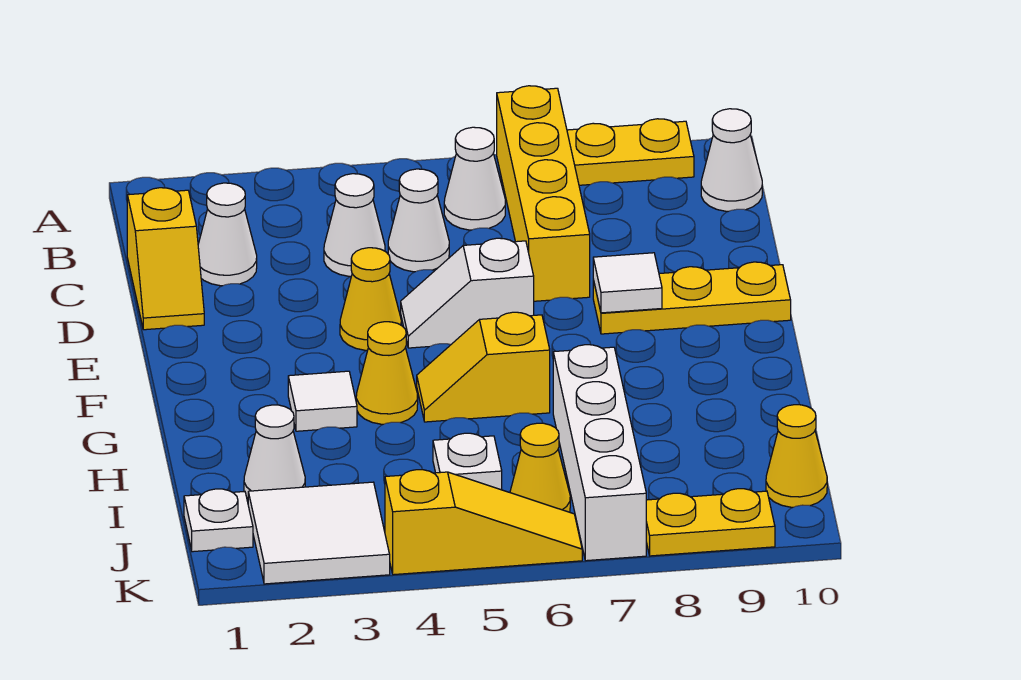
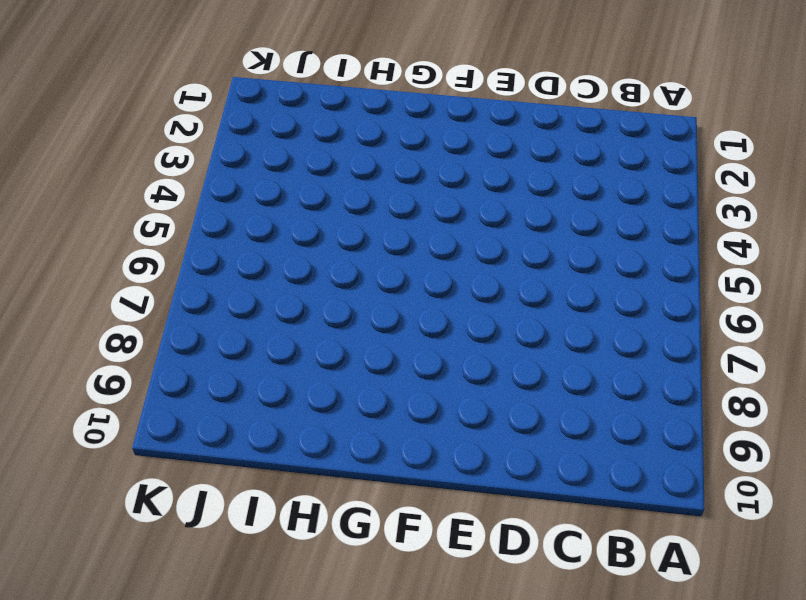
none -> yellow 1x4 brick [497,86,590,301]
none -> yellow 1x2 plate [567,119,694,185]
none -> white 1x1 cone [444,127,505,230]

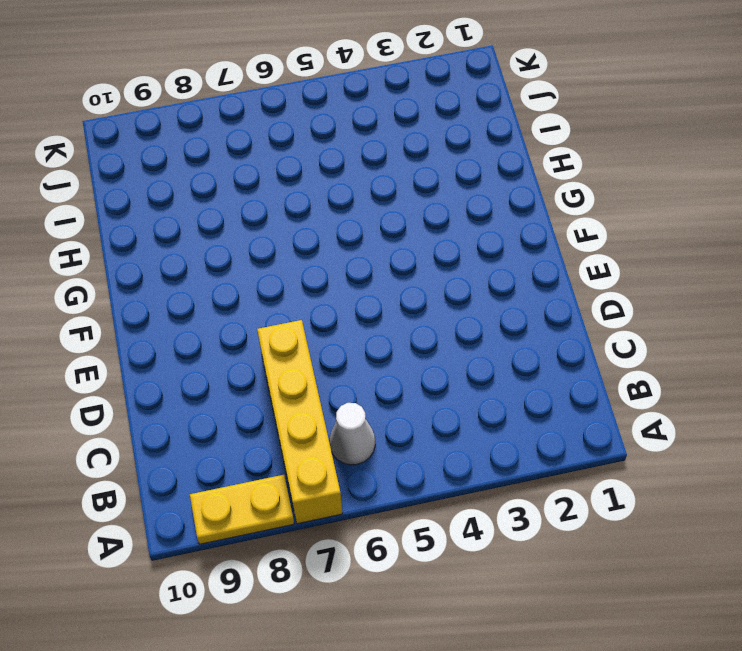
none -> white 1x1 cone [701,109,762,211]
none -> yellow 1x2 slope [127,188,204,330]
none -> white 1x1 cone [198,183,257,286]

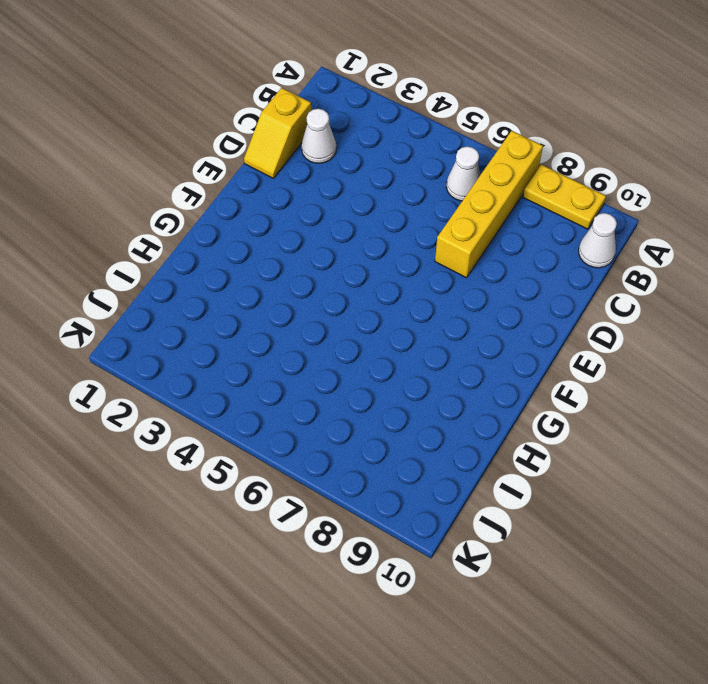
none -> white 1x1 cone [324,174,385,276]
none -> white 1x1 cone [388,169,449,272]
none -> yellow 1x1 cone [340,248,401,350]

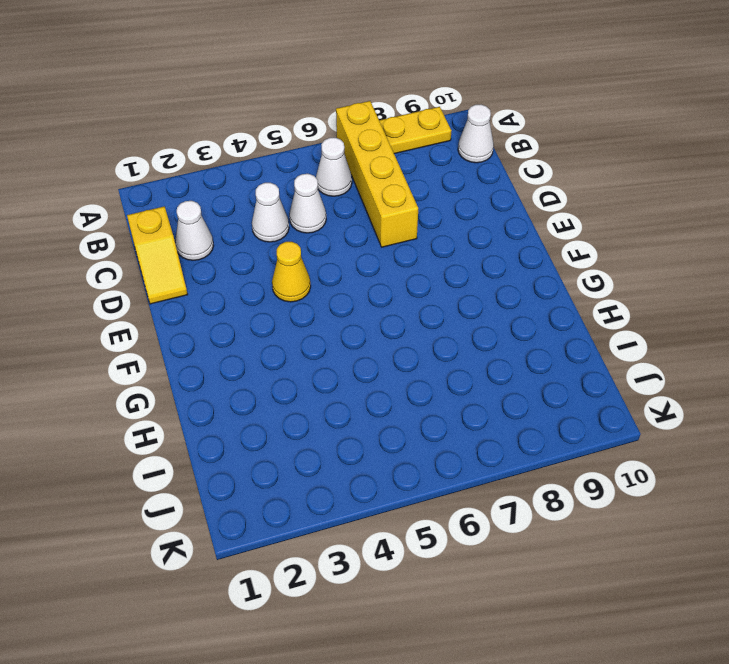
none -> white 1x2 slope [401,238,534,348]
none -> yellow 1x3 plate [593,262,791,334]
none -> white 1x1 tile [288,371,357,431]

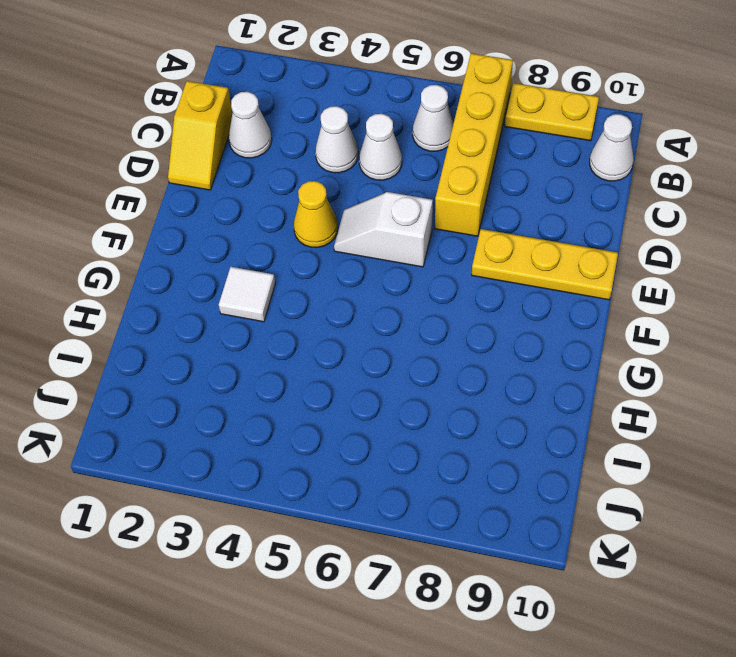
none -> yellow 1x1 cone [356,322,418,424]
none -> yellow 1x2 slope [417,312,550,422]
none -> white 1x4 brick [553,345,646,561]

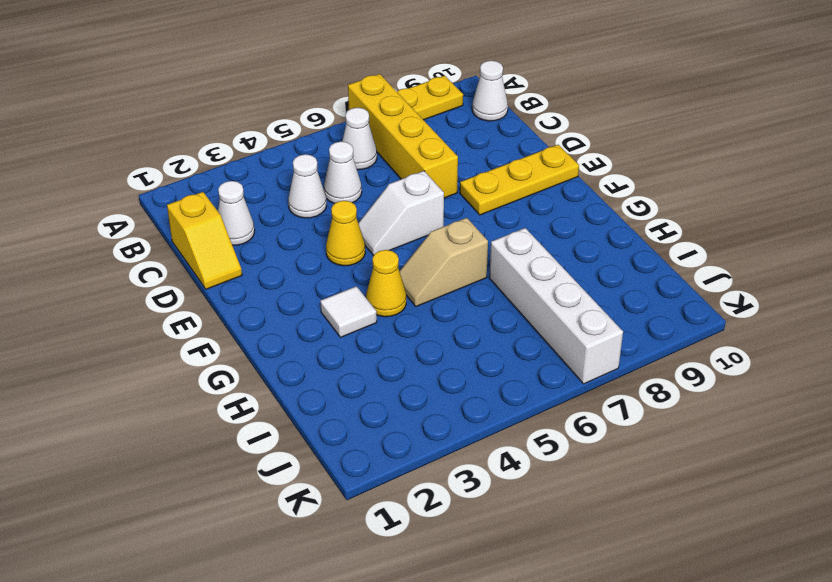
tan 1x2 slope [399,218,488,307] -> yellow 1x2 slope [417,312,550,422]
none -> white 1x1 cone [244,405,305,498]
none -> white 1x1 plate [433,433,502,490]
none -> white 1x1 plate [184,489,253,552]

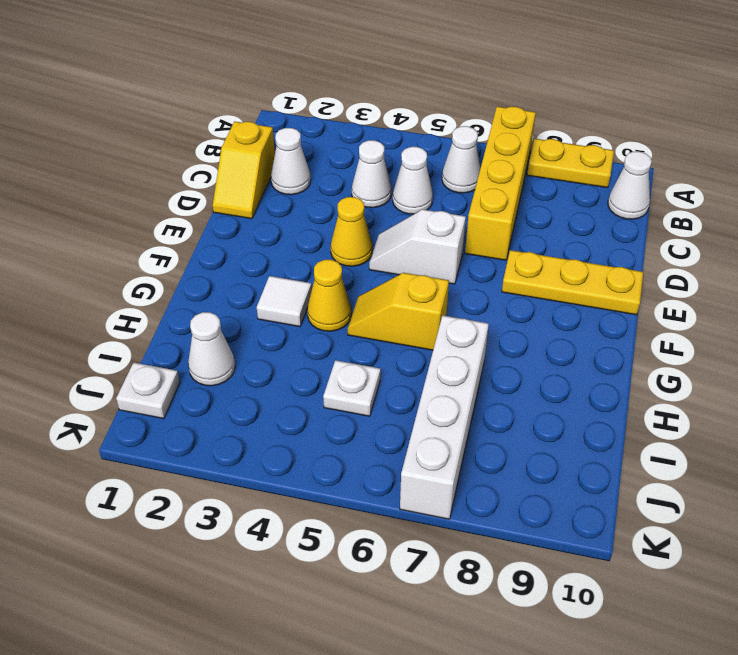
none -> white 2x2 tile [248,482,390,584]
none -> yellow 1x1 cone [510,423,570,512]
none -> yellow 1x1 cone [766,405,827,507]

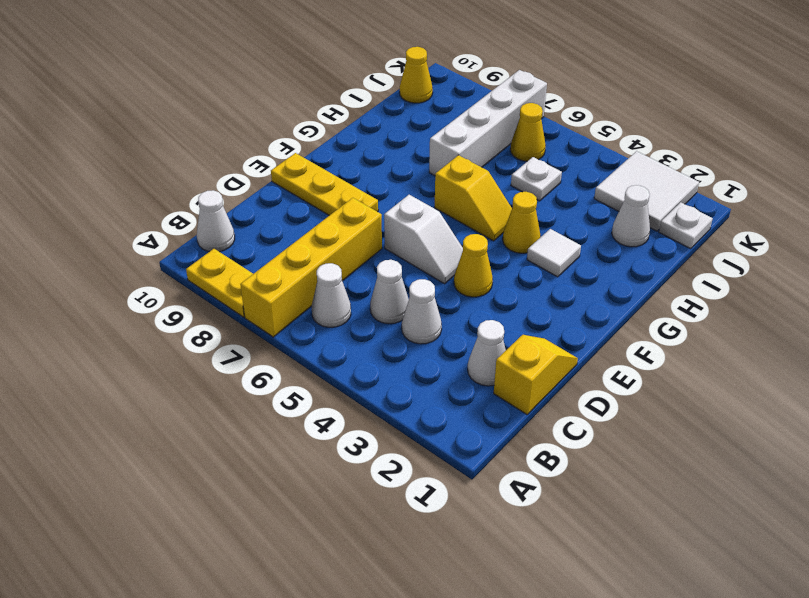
none -> yellow 1x3 slope [385,470,582,575]
none -> yellow 1x2 plate [646,489,775,556]
none -> white 1x1 tile [593,253,662,313]

